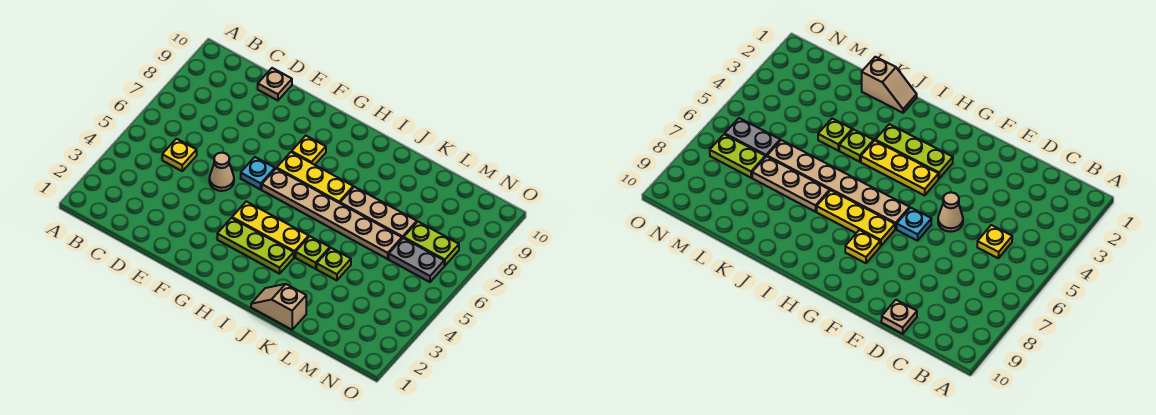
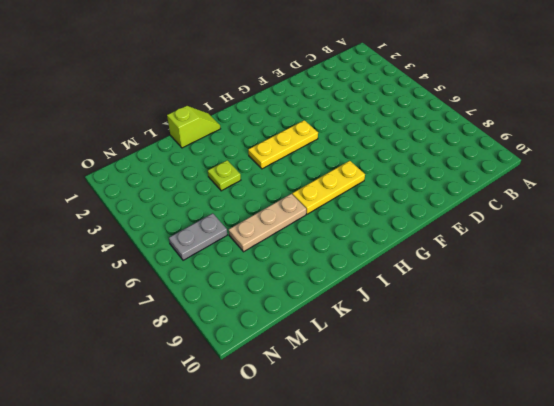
lime 1x2 slope [167,106,220,148] -> tan 1x2 slope [251,284,306,330]
none -> yellow 1x1 plate [162,139,197,171]
none -> tan 1x1 plate [258,68,292,100]
none -> tan 1x1 cone [209,153,234,191]

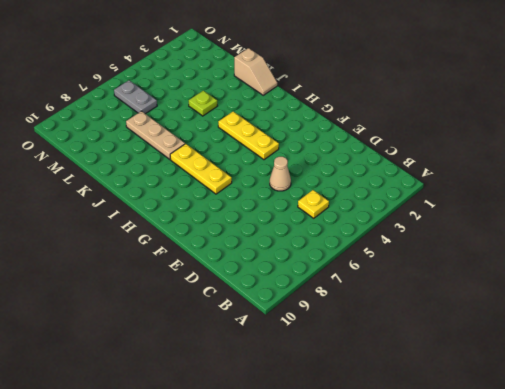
none -> tan 1x1 plate [258,68,292,100]
none -> cyan 1x1 plate [241,157,275,189]
none -> lime 1x3 plate [217,218,294,274]

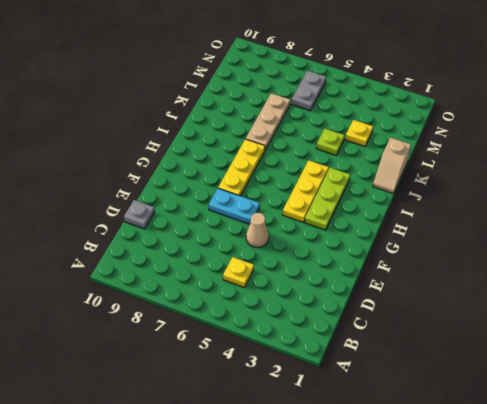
grey 1x1 plate [124,200,155,229] -> tan 1x1 plate [258,68,292,100]
cyan 1x2 plate [209,188,260,224] -> cyan 1x1 plate [241,157,275,189]
yellow 1x1 plate [345,120,373,146] -> yellow 1x1 plate moved to [292,136,326,165]
none -> tan 1x6 plate [262,168,402,259]
none -> lime 1x1 plate [296,236,330,269]
none -> lime 1x2 plate [404,222,459,266]

